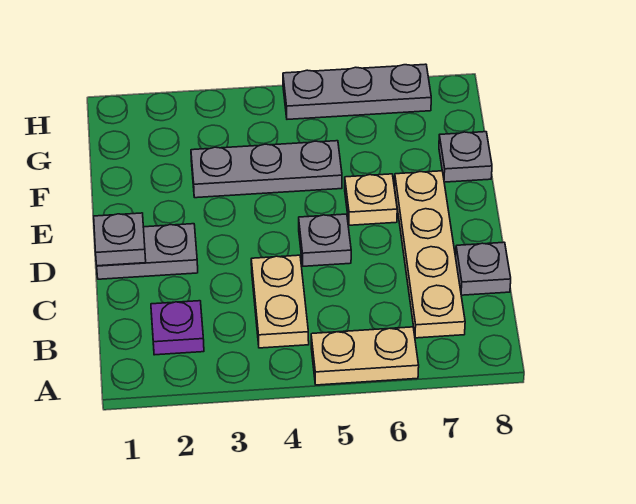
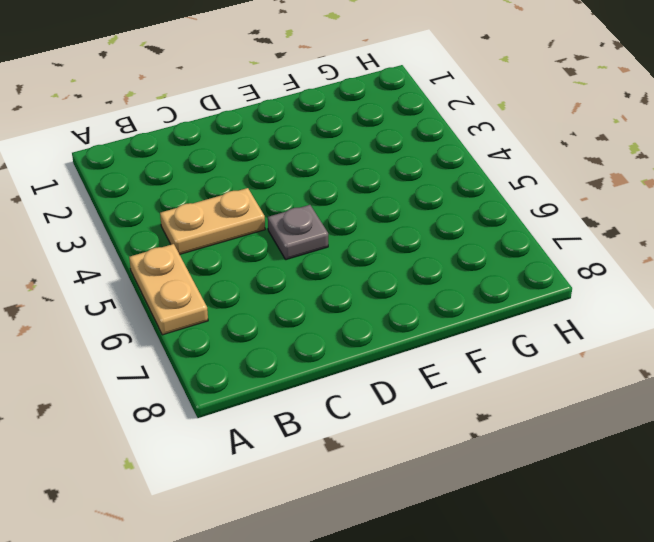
none -> purple 1x1 plate [151,301,204,355]
none -> tan 1x4 plate [395,171,465,338]
none -> grey 1x1 plate [456,242,511,295]

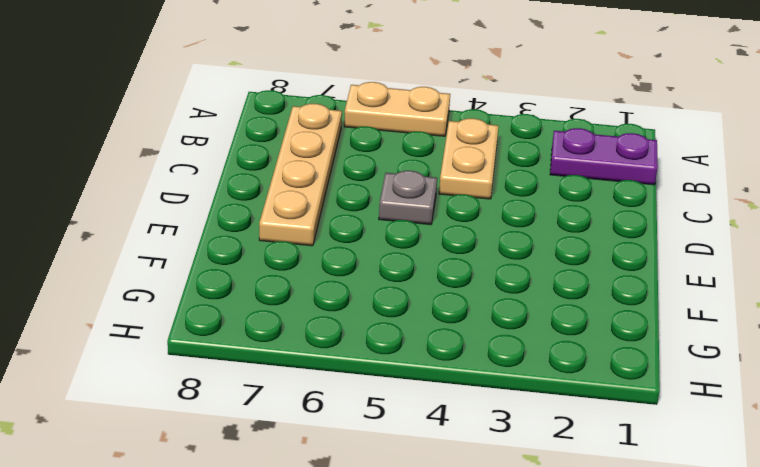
purple 1x2 plate [550,128,658,185] -> purple 1x1 plate [151,301,204,355]
none -> grey 1x1 plate [456,242,511,295]
none -> grey 1x2 plate [97,224,198,279]
none -> tan 1x1 plate [345,174,397,225]

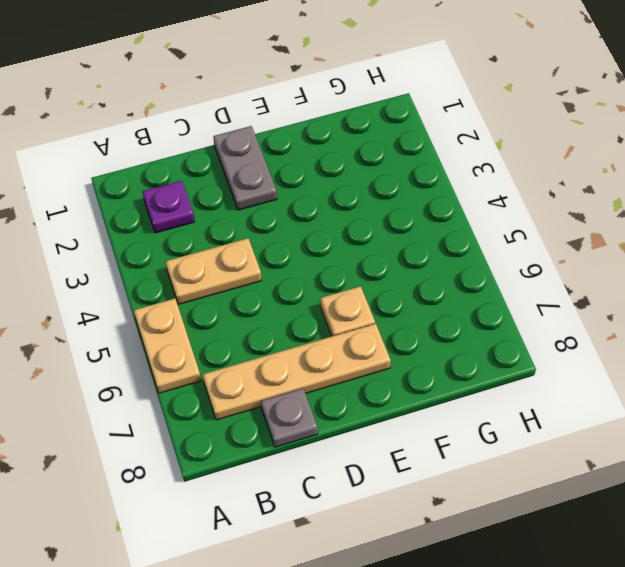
none -> grey 1x1 plate [299,214,351,266]
none -> grey 1x3 plate [191,141,342,198]
none -> grey 1x1 plate [439,132,492,182]

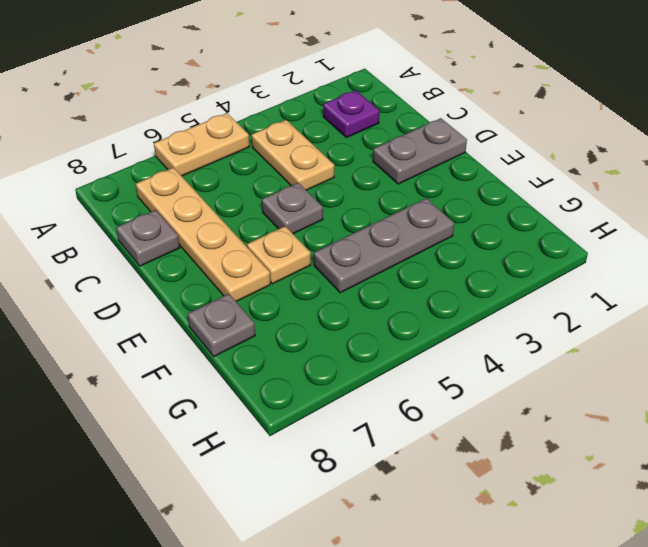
none -> grey 1x3 plate [283,64,431,119]
none -> grey 1x1 plate [94,213,146,266]

